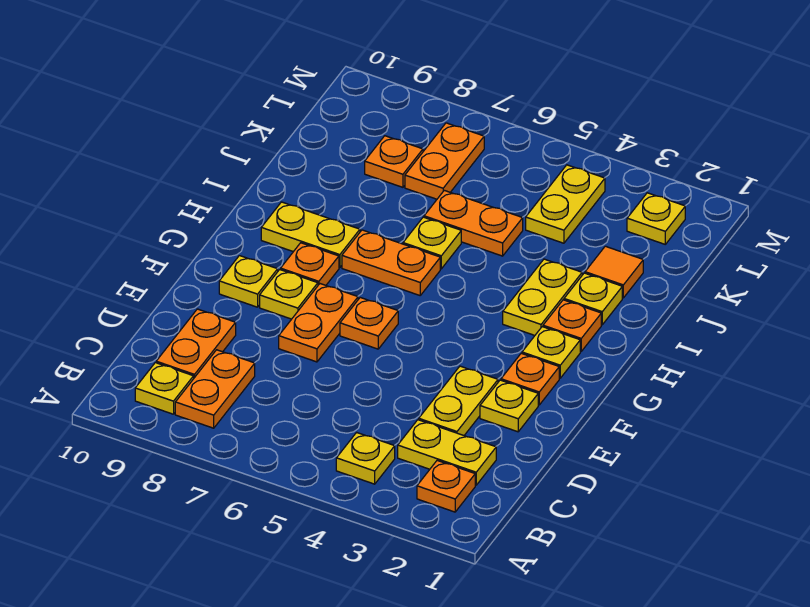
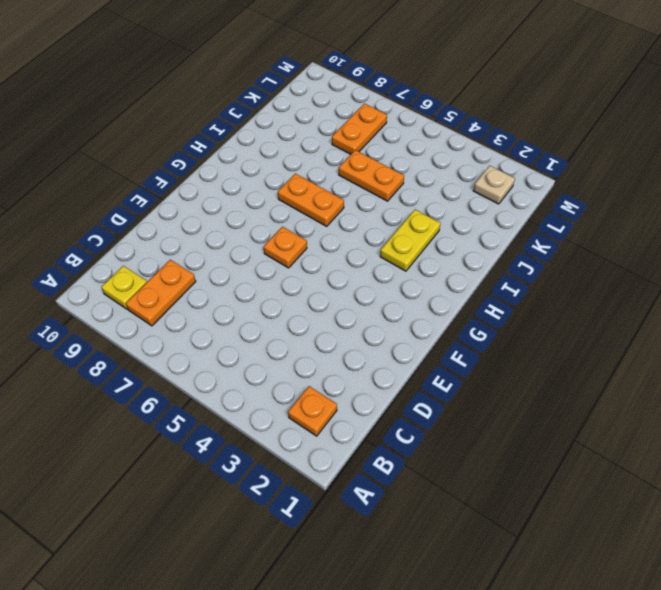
tan 1x1 plate [473,166,515,204] -> yellow 1x1 plate [627,193,685,244]
none -> yellow 1x1 plate [336,432,395,484]
none -> yellow 1x2 plate [398,420,496,485]
none -> orange 1x2 plate [156,309,236,378]

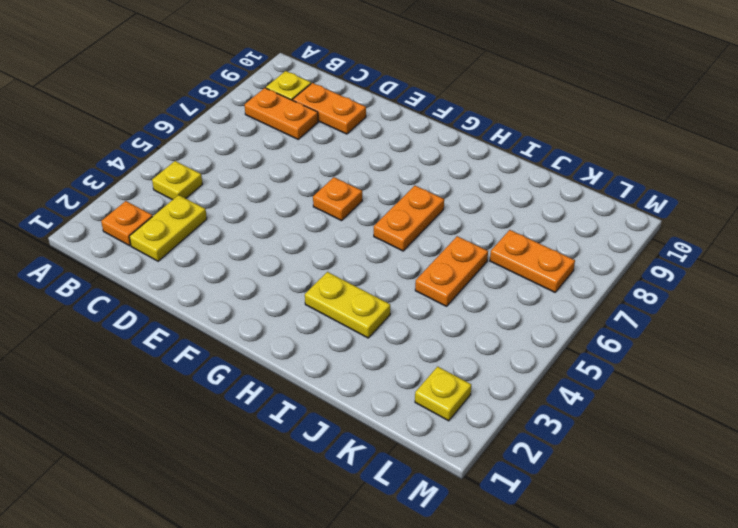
none -> yellow 1x2 plate [419,366,498,435]
none -> yellow 1x1 plate [480,380,538,432]
none -> orange 1x2 plate [279,284,358,362]

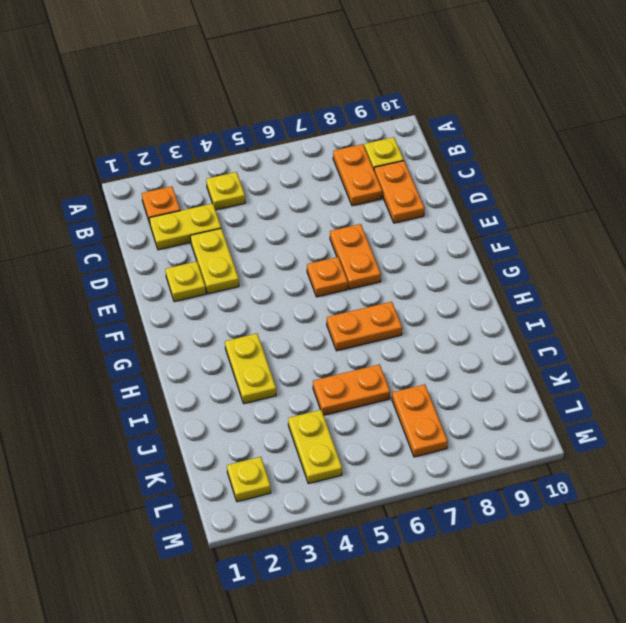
none -> orange 1x1 plate [501,353,559,405]
none -> yellow 1x1 plate [260,270,318,319]
none -> yellow 1x1 plate [219,256,278,307]

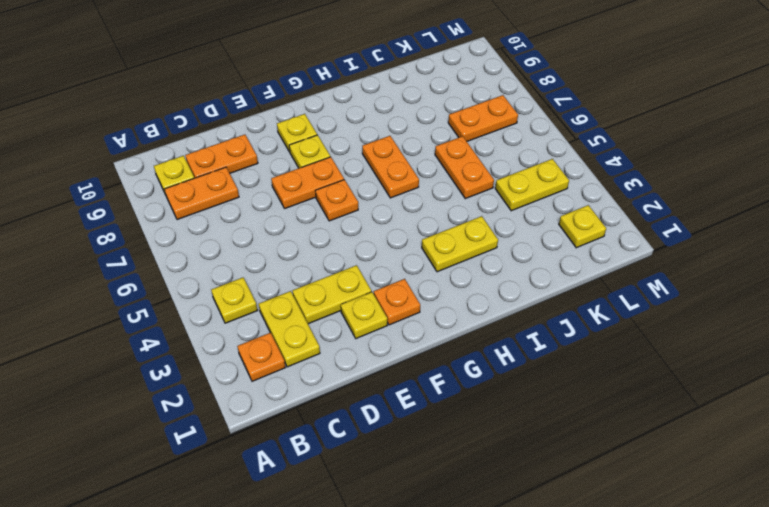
none -> yellow 1x1 plate [522,327,580,378]
none -> orange 1x1 plate [281,243,339,285]
none -> orange 1x1 plate [543,300,601,351]

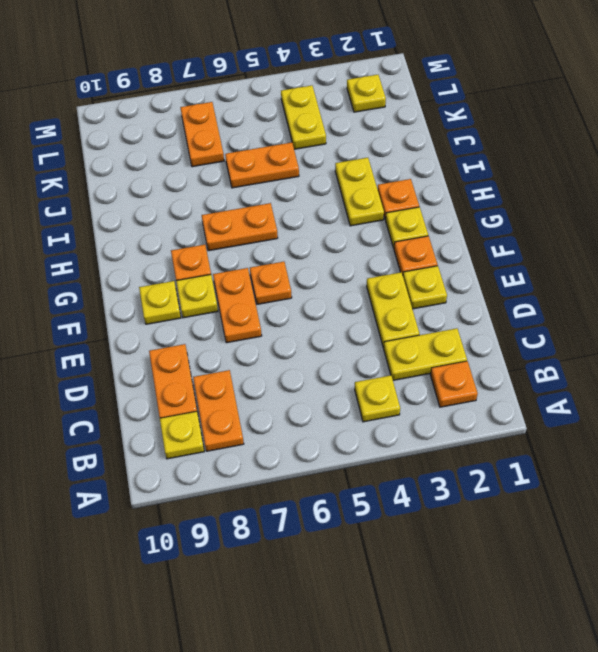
none -> yellow 1x2 plate [261,202,360,268]
none -> yellow 1x1 plate [564,273,622,325]
none -> yellow 1x1 plate [403,217,461,269]

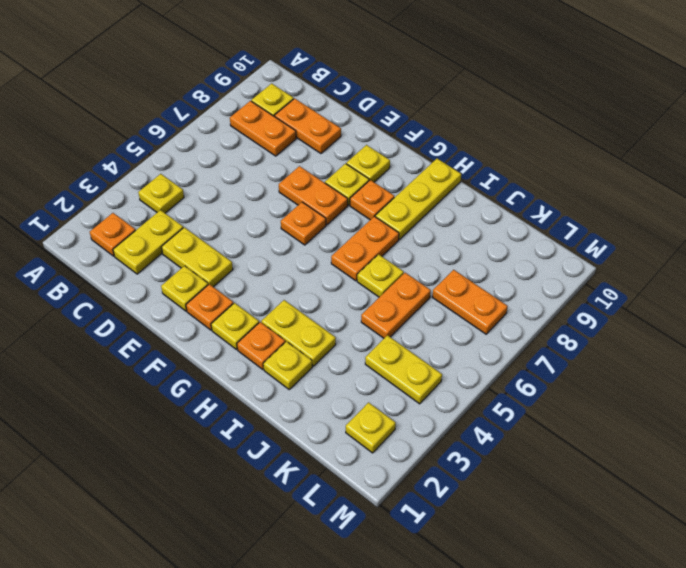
yellow 1x3 plate [375,159,461,239] -> yellow 1x2 plate [261,202,360,268]
none -> orange 1x1 tile [585,246,643,298]
none -> orange 1x1 plate [365,136,423,187]

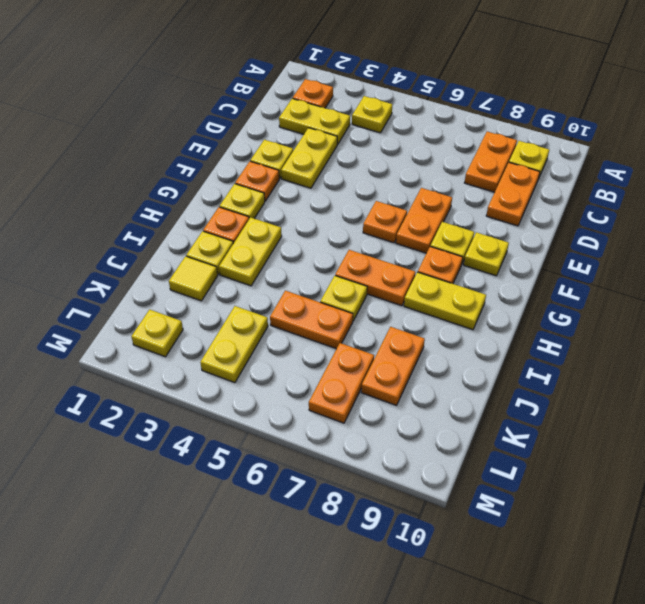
yellow 1x1 tile [169,256,218,301] -> orange 1x1 tile [585,246,643,298]
orange 1x2 plate [361,327,425,405] -> orange 1x1 plate [365,136,423,187]

